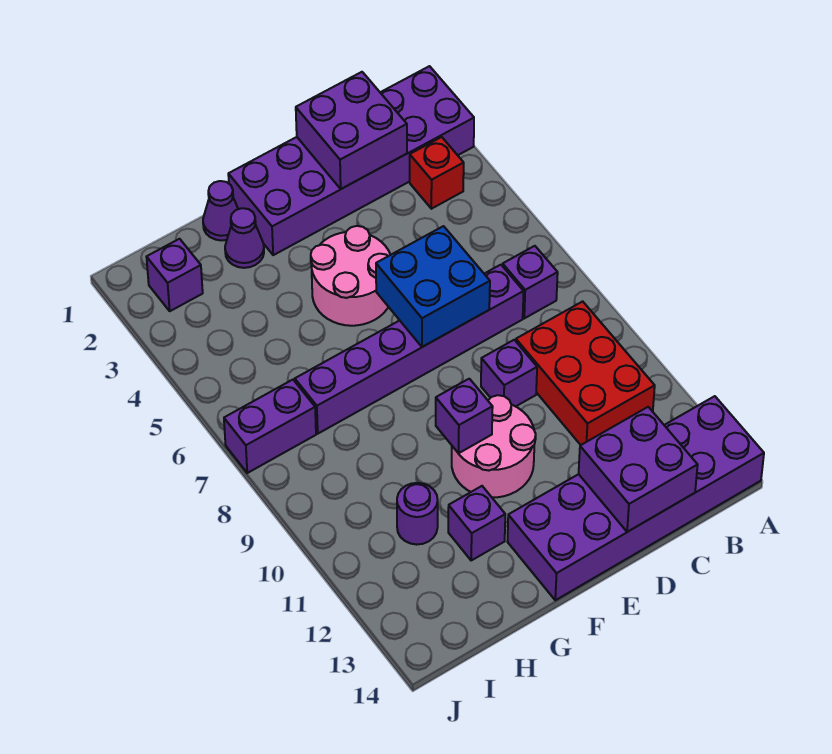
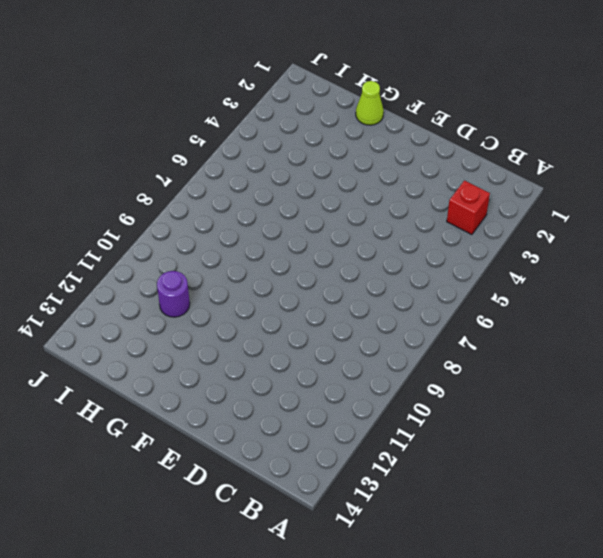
lime 1x1 cone [356,81,384,125] -> purple 1x1 cone [203,181,238,240]
none -> purple 2x6 brick [228,66,474,255]
none -> purple 2x6 brick [507,396,764,600]
none -> purple 1x1 brick [503,246,558,318]

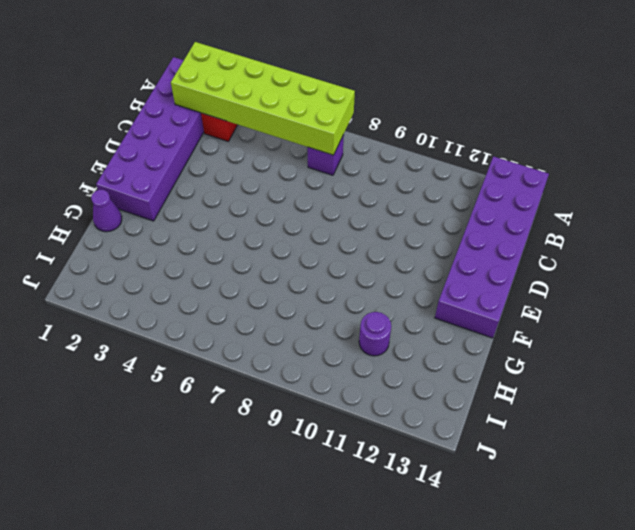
lime 2x6 brick [171,42,355,155] -> none
none -> red 2x3 brick [516,301,655,445]
none -> purple 1x6 brick [295,265,524,434]
none -> purple 1x1 brick [481,340,537,407]

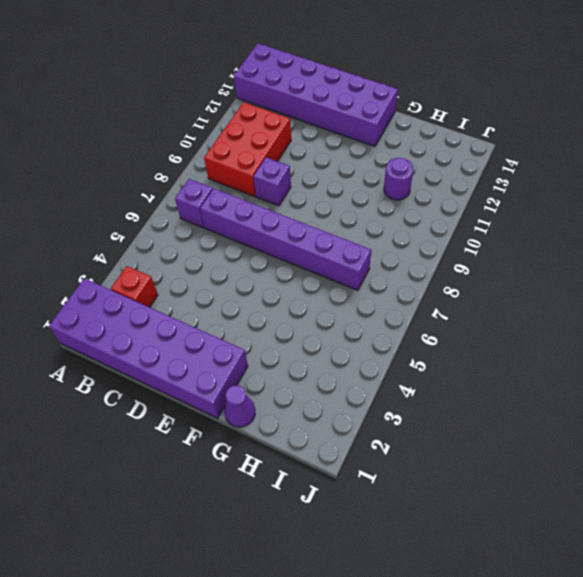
none -> pink 2x2 round brick [311,226,390,326]
none -> pink 2x2 round brick [452,395,536,497]
none -> purple 1x1 cone [225,208,264,268]

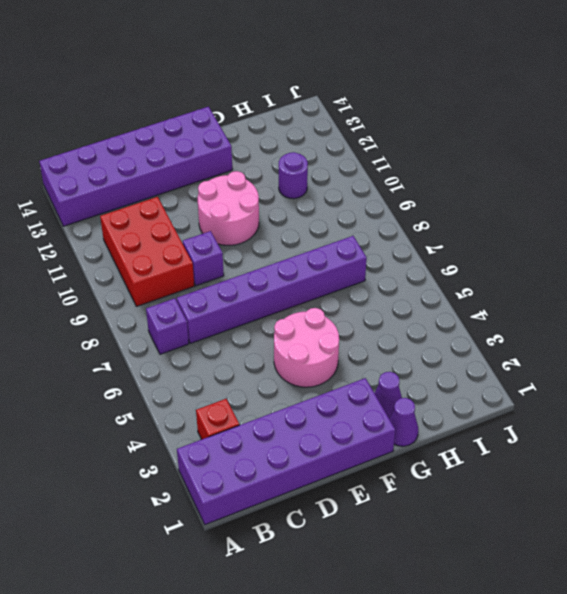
none -> purple 1x1 brick [448,486,505,560]
none -> purple 1x1 brick [147,239,203,311]
none -> purple 1x2 brick [224,380,316,473]

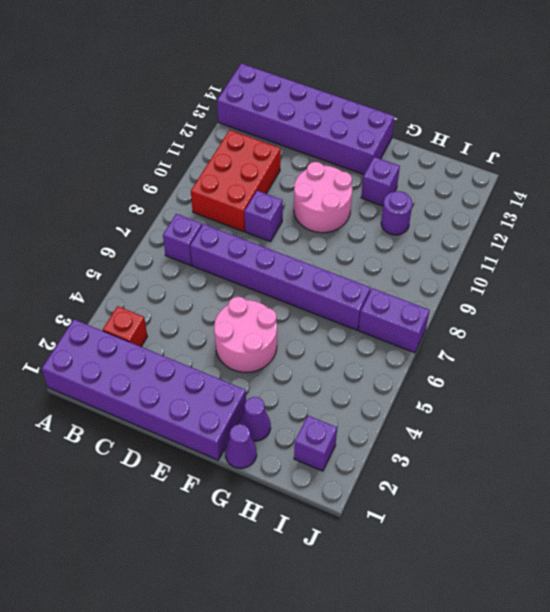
none -> purple 2x2 brick [296,72,407,189]
none -> purple 2x2 brick [579,407,698,532]
none -> blue 2x2 brick [376,226,490,347]

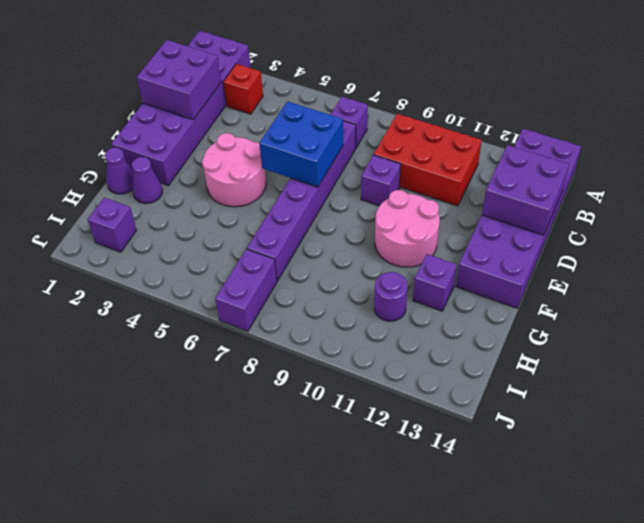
none -> purple 1x1 brick [436,379,493,453]

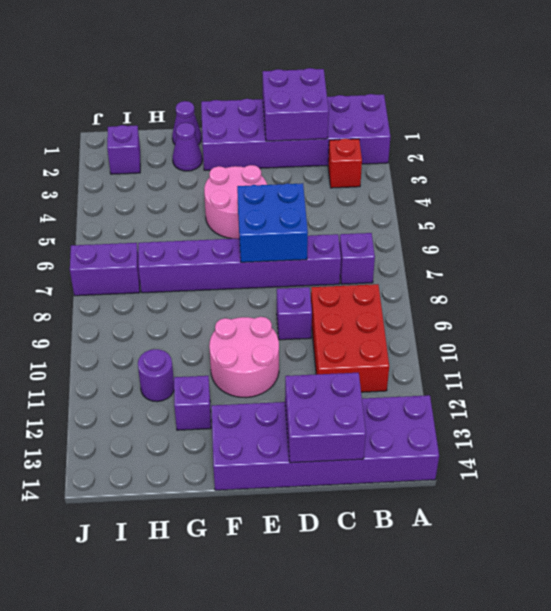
none -> purple 1x1 brick [436,379,493,453]

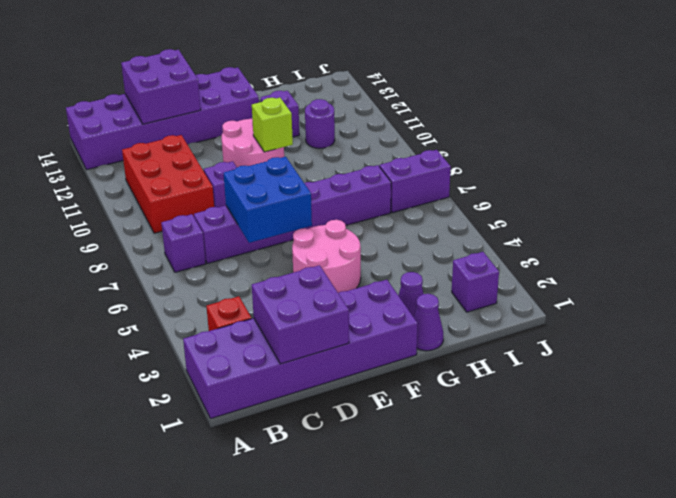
lime 1x1 brick [252,98,293,152] -> purple 1x1 brick [436,379,493,453]

